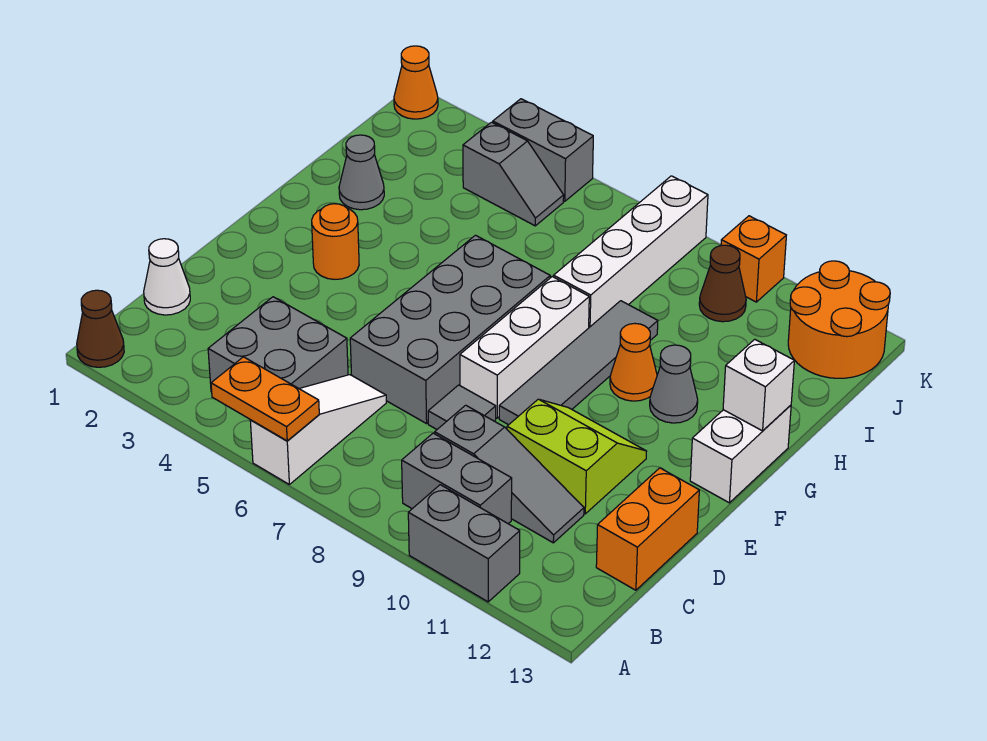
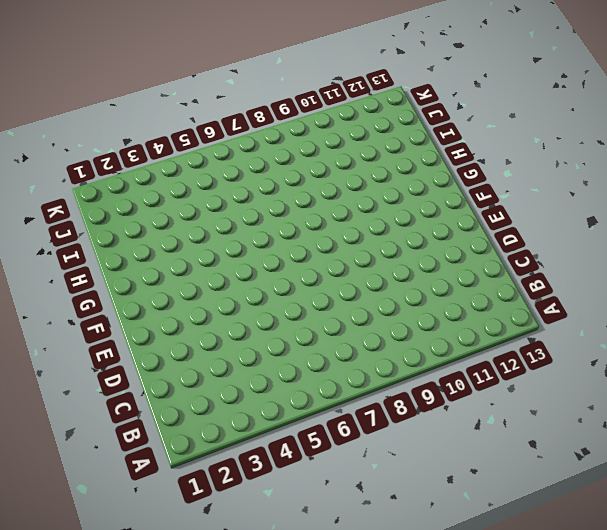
none -> brown 1x1 cone [77,290,124,367]
none -> white 1x3 slope [250,375,386,484]
none -> grey 1x2 brick [408,485,520,602]

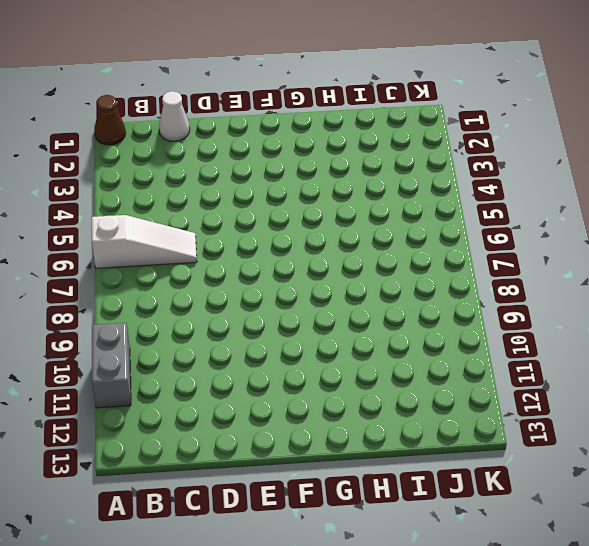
none -> grey 2x2 brick [208,297,348,392]
none -> grey 1x2 brick [402,433,512,524]
none -> grey 1x3 slope [435,405,584,543]

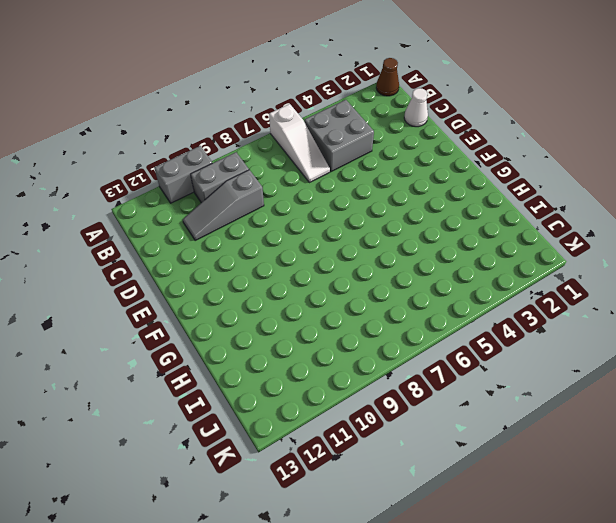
none -> orange 1x2 brick [596,468,699,590]
none -> grey 2x4 brick [350,235,550,424]
none -> grey 1x1 tile [428,385,496,429]

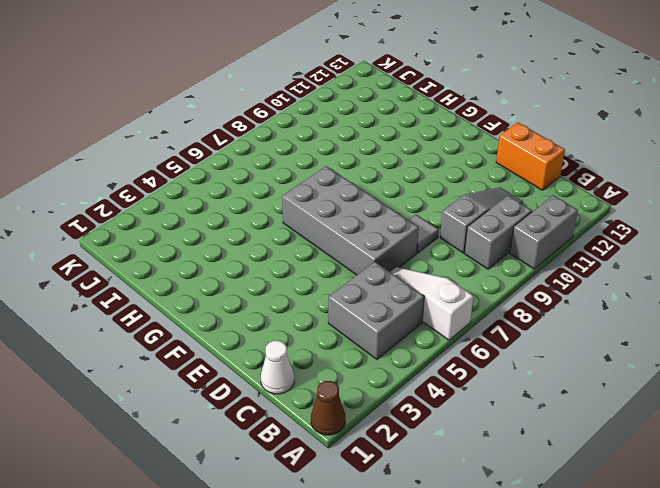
none -> lime 2x2 slope [507,399,647,514]
none -> white 1x3 brick [460,277,589,418]
none -> grey 1x4 tile [499,301,658,425]

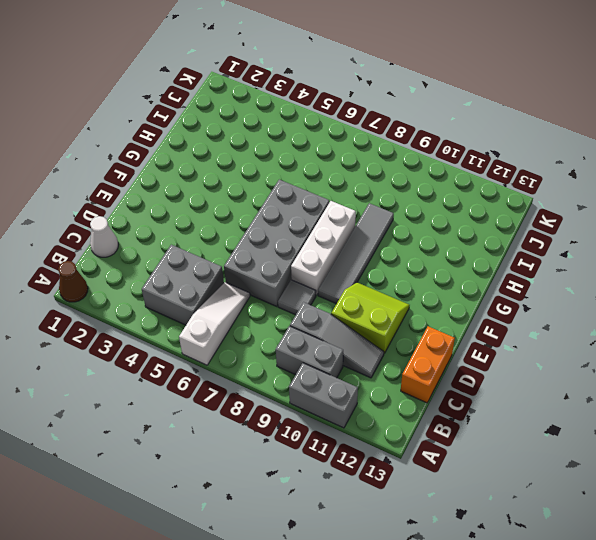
none -> orange 1x1 round brick [312,204,359,279]
none -> white 1x2 brick [690,405,791,503]
none -> orange 1x1 cone [610,323,657,401]

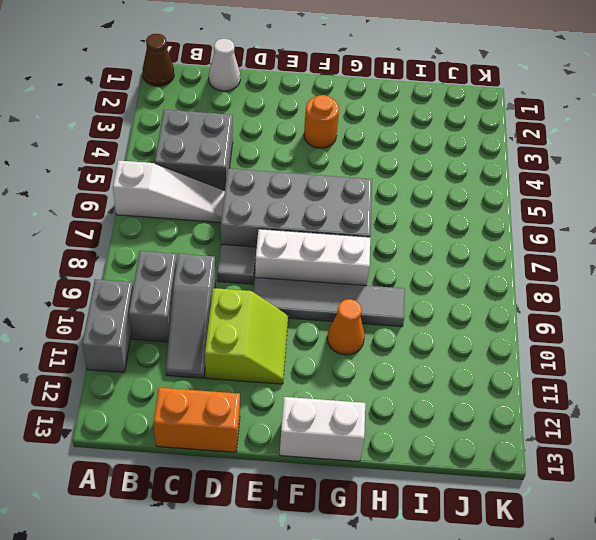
none -> grey 1x1 cone [650,345,698,423]
none -> grey 1x1 cone [339,135,384,210]
none -> white 1x4 brick [554,176,708,327]

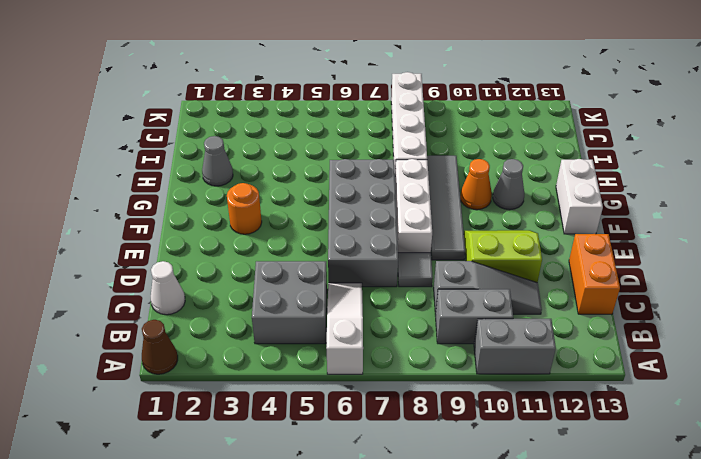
none -> grey 1x2 slope [463,122,564,226]
none -> brown 1x1 cone [699,245,746,322]
none -> orange 2x2 round brick [788,261,890,378]

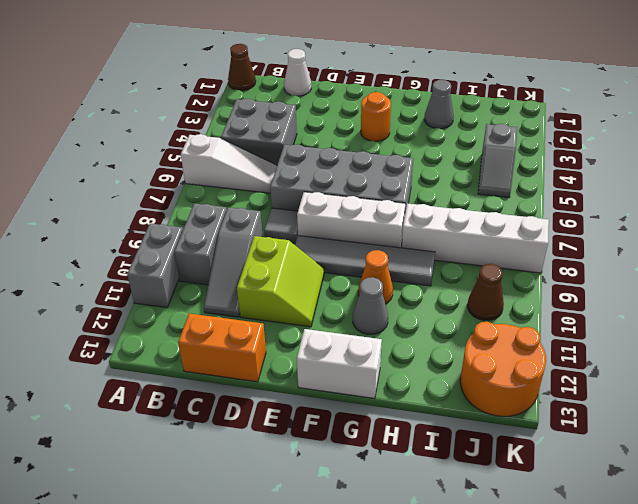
none -> orange 1x1 cone [394,46,438,119]
none -> grey 1x2 brick [493,99,593,201]
none -> orange 1x1 brick [721,216,786,302]

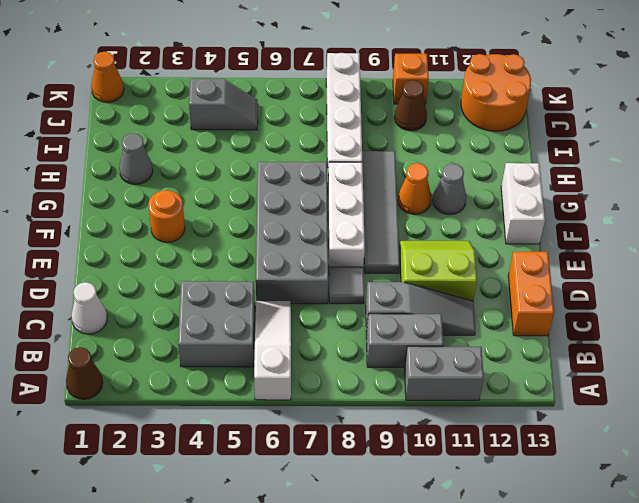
none -> grey 1x2 brick [493,99,593,201]
none -> orange 1x2 plate [211,357,319,441]
none -> white 1x1 brick [723,339,794,431]

